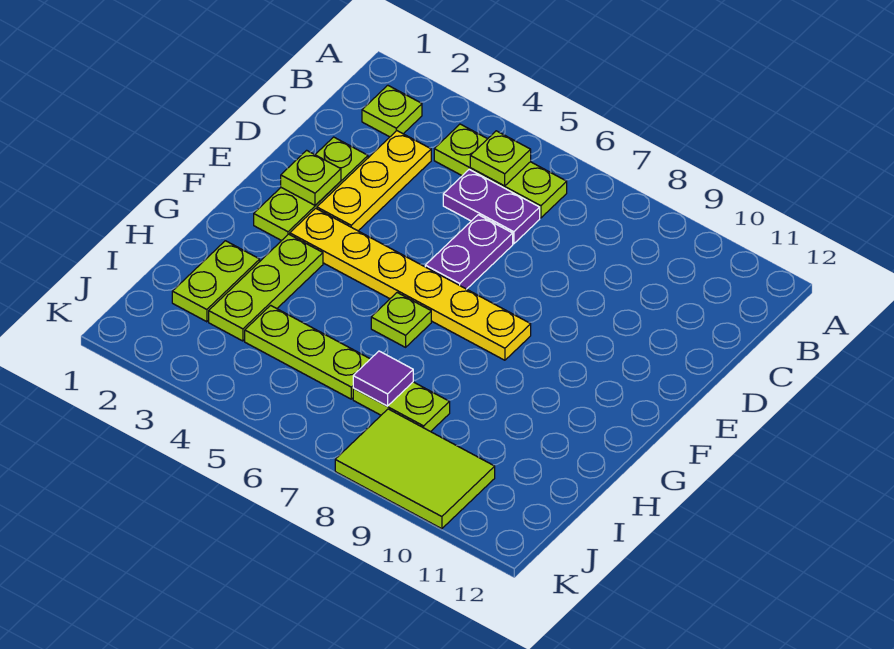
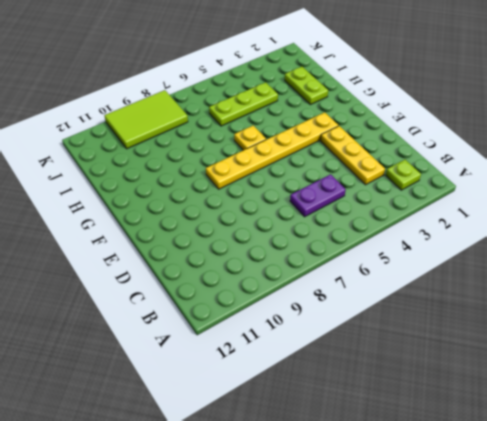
yellow 1x1 plate [234,125,266,150] -> lime 1x1 plate [371,293,431,347]
none -> lime 1x3 plate [434,124,567,218]
none -> lime 1x3 plate [254,137,368,241]
none -> purple 1x2 plate [425,215,513,289]

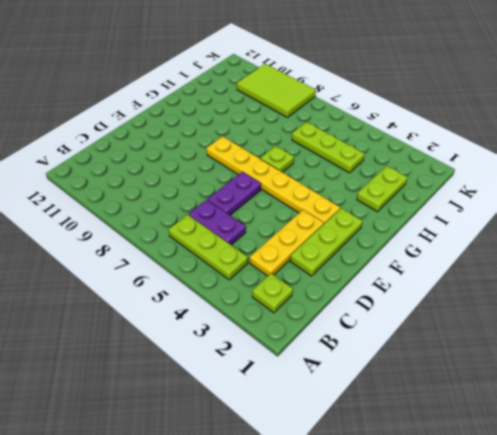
none -> lime 1x3 plate [209,234,323,341]
none -> lime 1x2 plate [353,382,450,432]
none -> lime 1x1 plate [470,131,531,186]

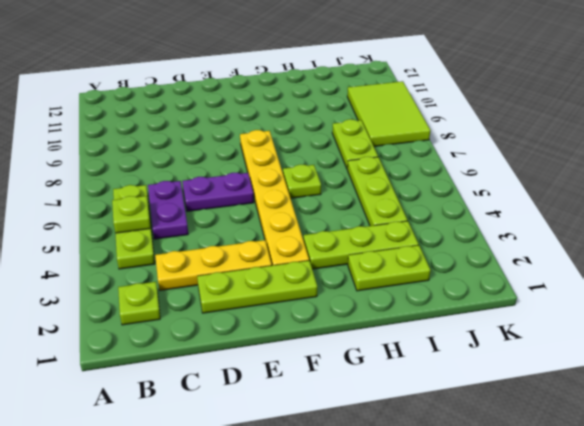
none -> lime 1x1 plate [281,150,341,205]
none -> purple 1x1 tile [353,351,413,406]

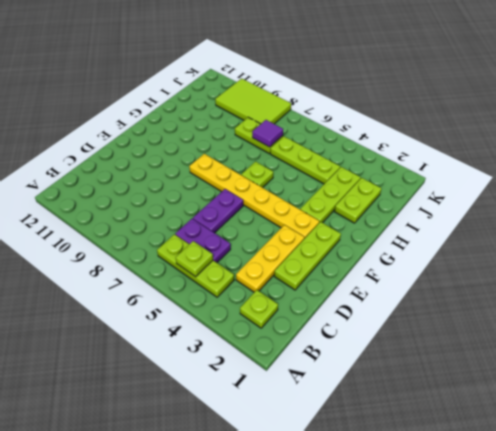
none -> lime 1x1 plate [281,150,341,205]

